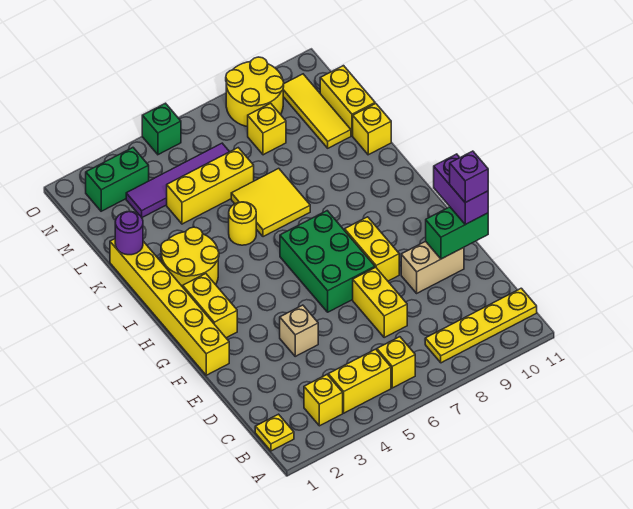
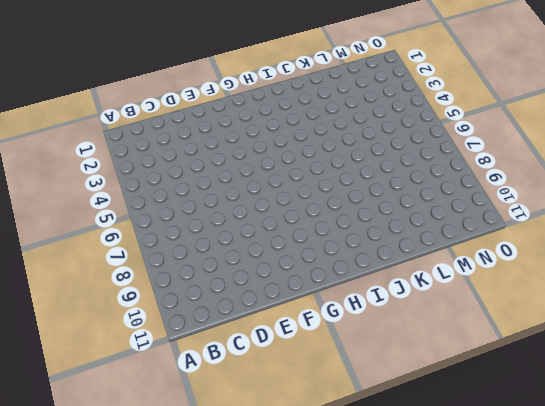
none -> yellow 1x1 plate [255,414,294,451]
none -> yellow 1x1 brick [304,375,343,426]
none -> yellow 1x2 brick [328,349,391,413]

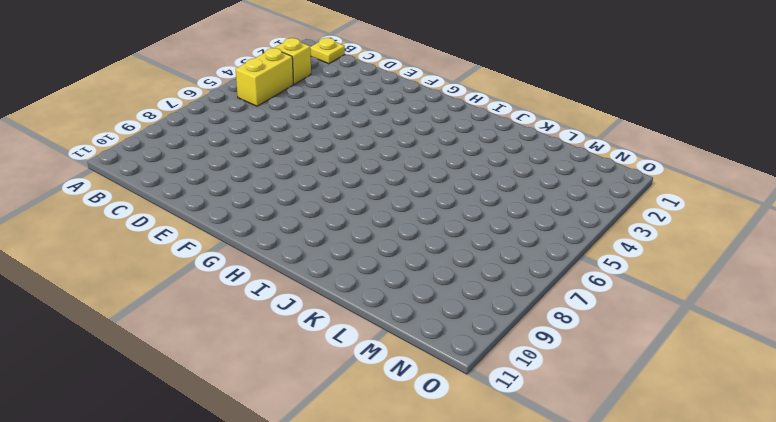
none -> yellow 1x1 brick [377,337,415,388]
none -> yellow 1x4 plate [425,288,537,363]
none -> yellow 1x2 brick [353,267,407,337]

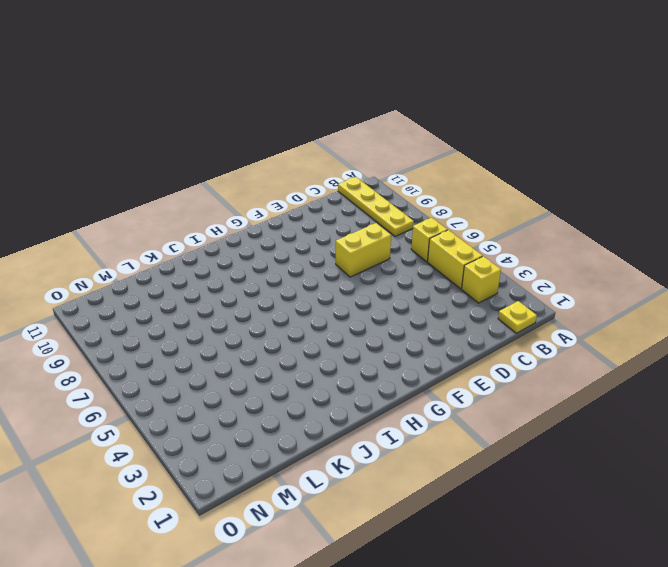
none -> tan 1x1 brick [280,305,318,356]
none -> tan 1x2 brick [401,241,464,293]
none -> yellow 1x6 brick [110,239,229,375]

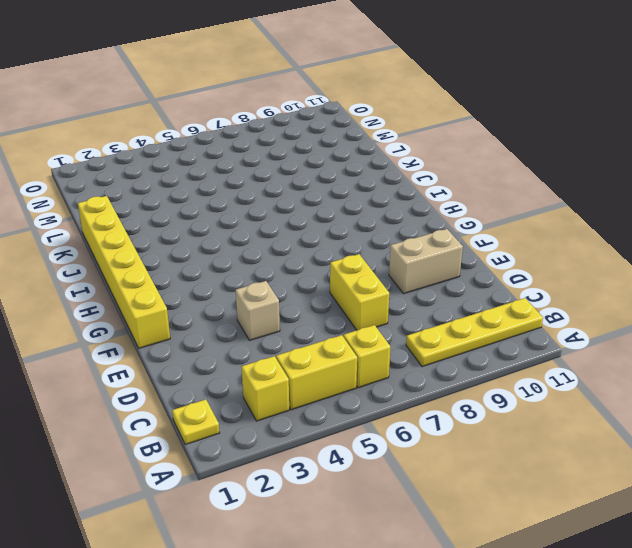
none -> green 2x3 brick [280,211,375,312]
none -> yellow 1x2 brick [345,217,399,281]
none -> yellow 1x2 brick [183,274,237,338]

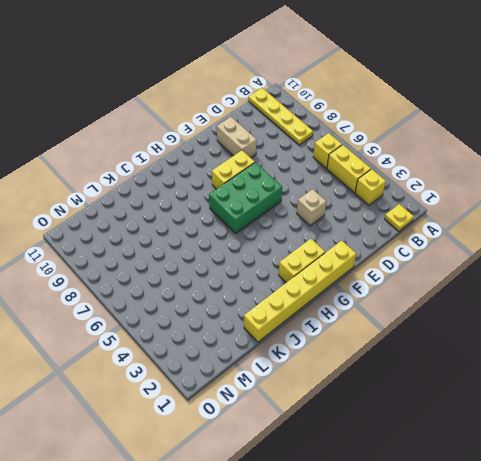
none -> yellow 1x2 brick [353,267,407,337]
none -> yellow 2x2 round brick [161,227,219,287]
none -> yellow 1x1 round brick [229,202,256,245]

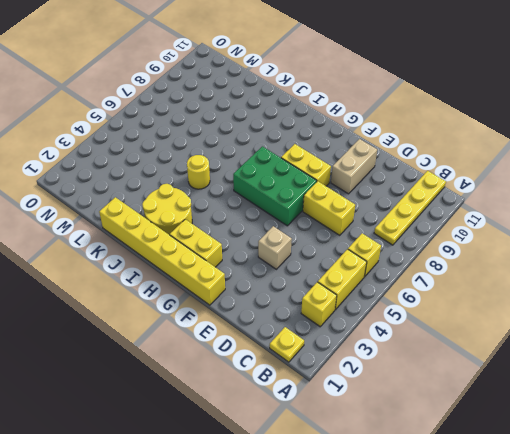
none -> yellow 2x2 tile [231,168,310,237]
none -> yellow 1x1 brick [353,103,391,155]
none -> yellow 1x3 brick [167,148,254,224]

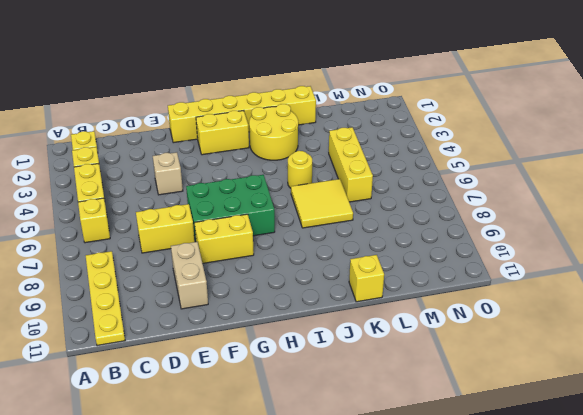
none -> yellow 1x3 tile [283,74,351,148]
none -> yellow 1x2 brick [320,66,375,136]
none -> purple 1x4 tile [126,143,229,217]

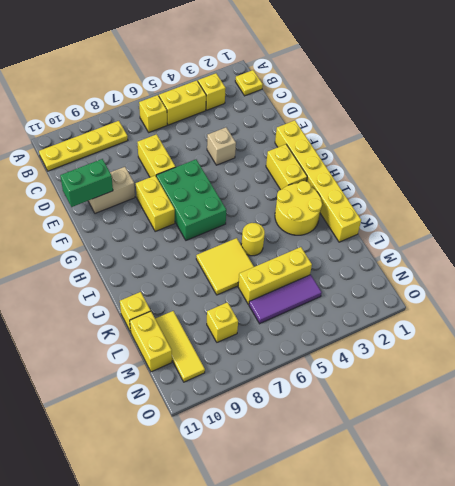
purple 1x3 tile [249,275,322,324] -> purple 1x4 tile [126,143,229,217]
none -> green 1x2 brick [86,148,149,211]
none -> yellow 2x2 round brick [226,57,284,127]
none -> green 1x1 brick [142,103,181,155]

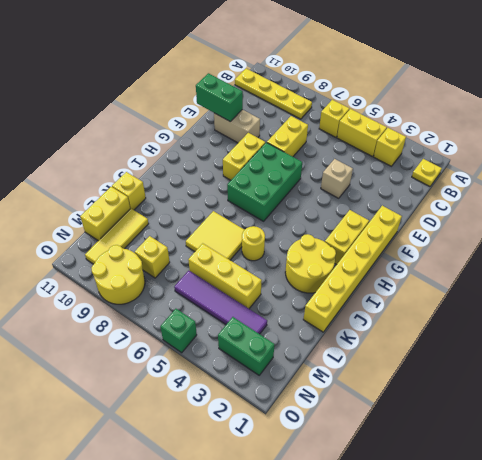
none -> purple 1x1 round brick [115,212,143,255]
none -> purple 1x2 brick [434,154,488,224]
none -> purple 1x1 brick [450,151,488,203]

